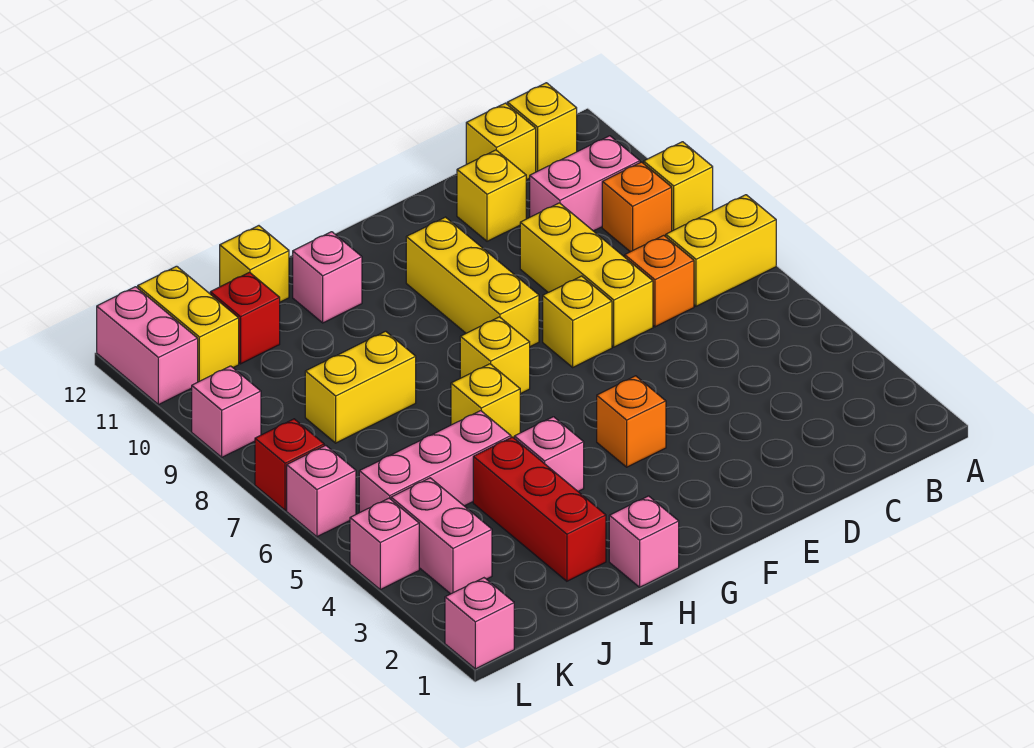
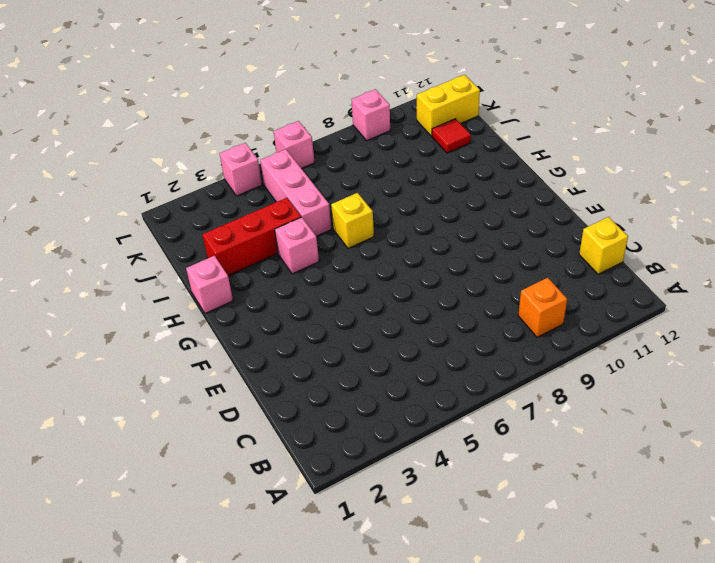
red 1x1 tile [432,119,471,153] -> red 1x1 brick [210,272,280,364]
none -> yellow 1x2 brick [666,195,776,306]
none -> yellow 1x1 brick [644,142,713,231]
none -> pink 1x2 brick [530,136,640,231]
none -> yellow 1x1 brick [507,83,577,172]

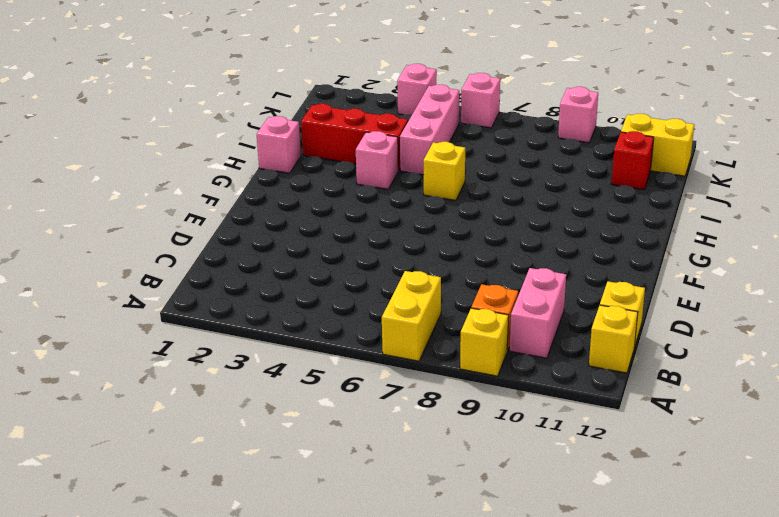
none -> orange 1x1 brick [625,235,694,327]
none -> yellow 1x3 brick [520,203,653,347]
none -> yellow 1x1 brick [457,150,526,241]
none -> yellow 1x1 brick [543,276,612,367]

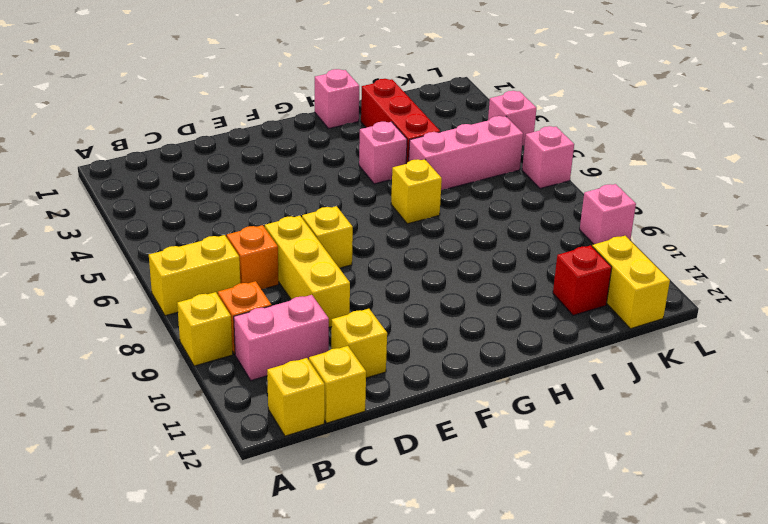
none -> orange 1x1 brick [597,376,666,467]
none -> yellow 1x3 brick [406,217,539,347]
none -> yellow 1x1 brick [460,317,530,394]
none -> pink 1x1 brick [293,232,362,323]

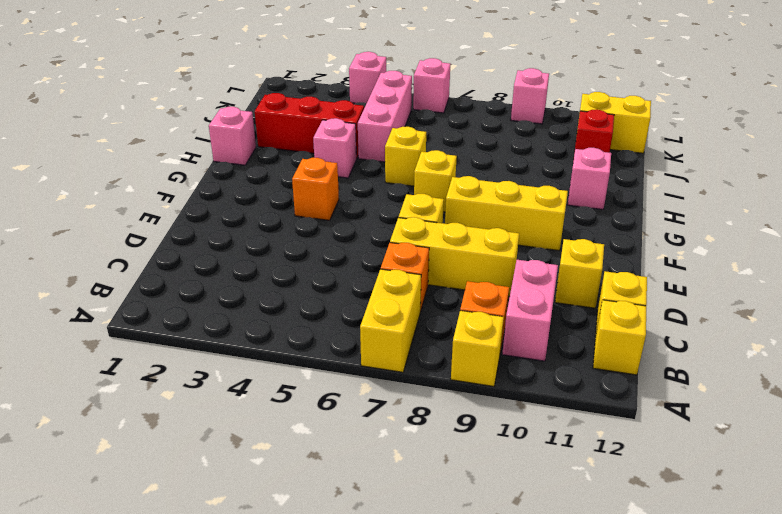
none -> yellow 1x2 brick [305,331,416,443]
none -> yellow 1x1 brick [220,226,289,302]
none -> pink 1x2 brick [391,478,492,594]
none -> pink 1x1 brick [445,578,514,669]

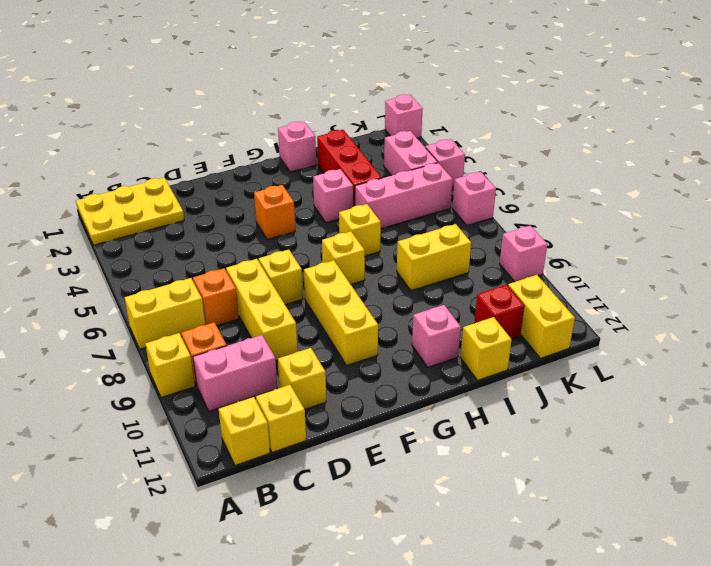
yellow 2x3 plate [76,178,184,245] -> none
none -> red 1x1 brick [255,419,324,510]
none -> pink 1x2 brick [97,287,198,405]

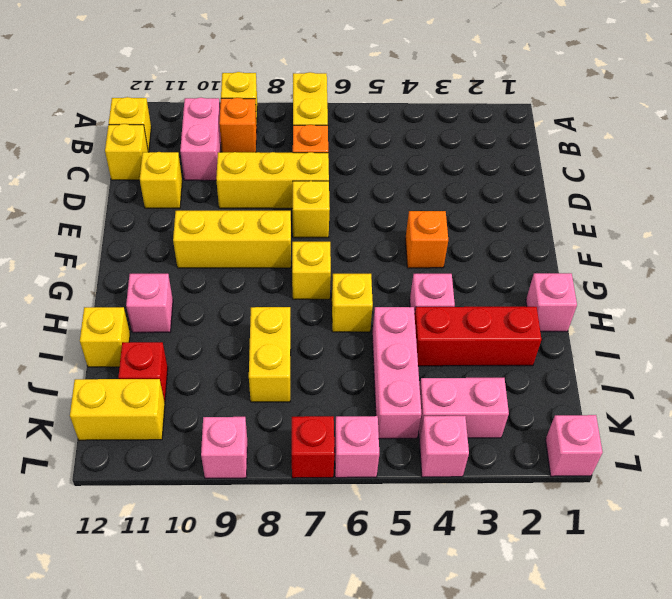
none -> pink 1x2 brick [97,287,198,405]

